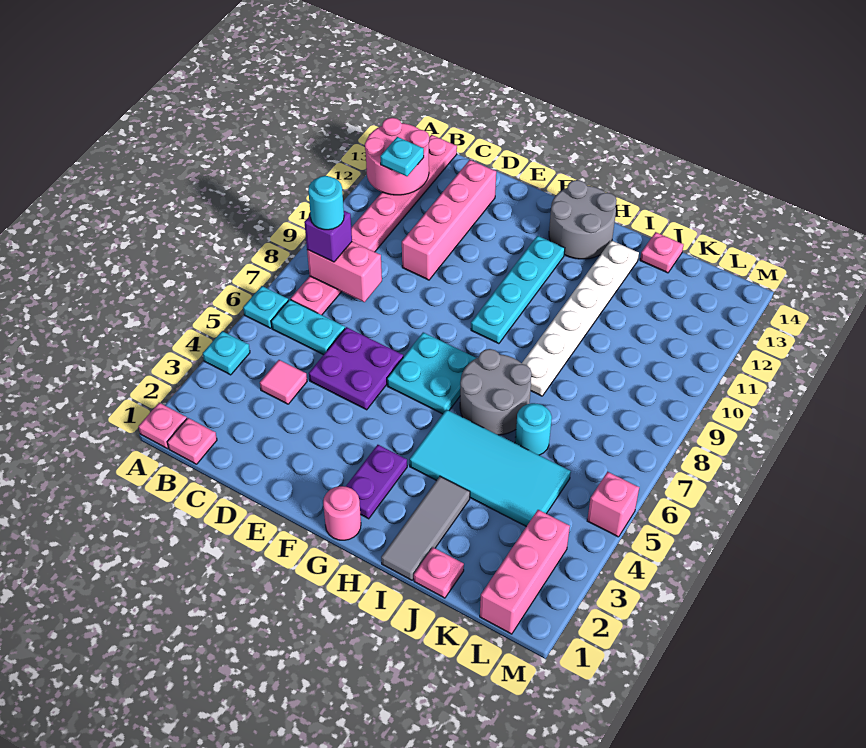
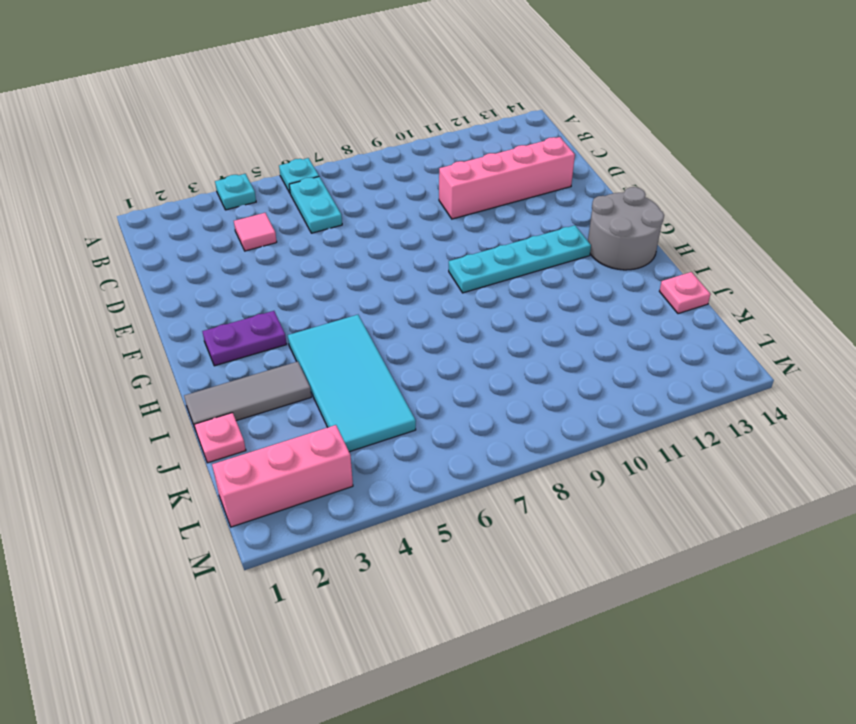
none -> pink 1x1 plate [138,403,187,449]
none -> pink 1x1 plate [167,418,217,464]
none -> pink 1x8 plate [291,135,457,315]

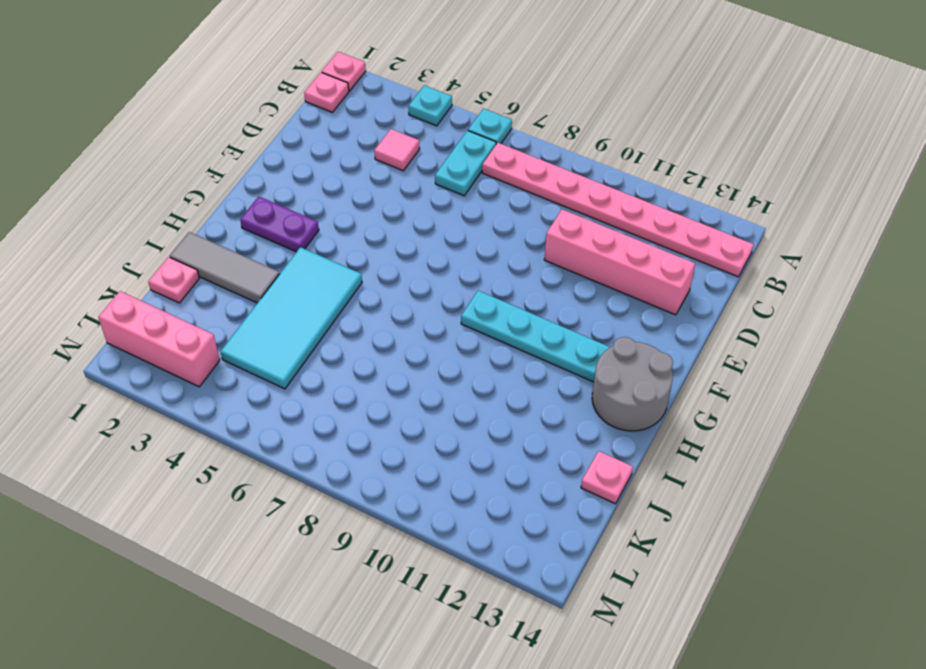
none -> purple 2x2 plate [309,327,403,410]
none -> cyan 2x2 plate [387,332,476,414]
none -> pink 1x1 round brick [323,486,361,540]

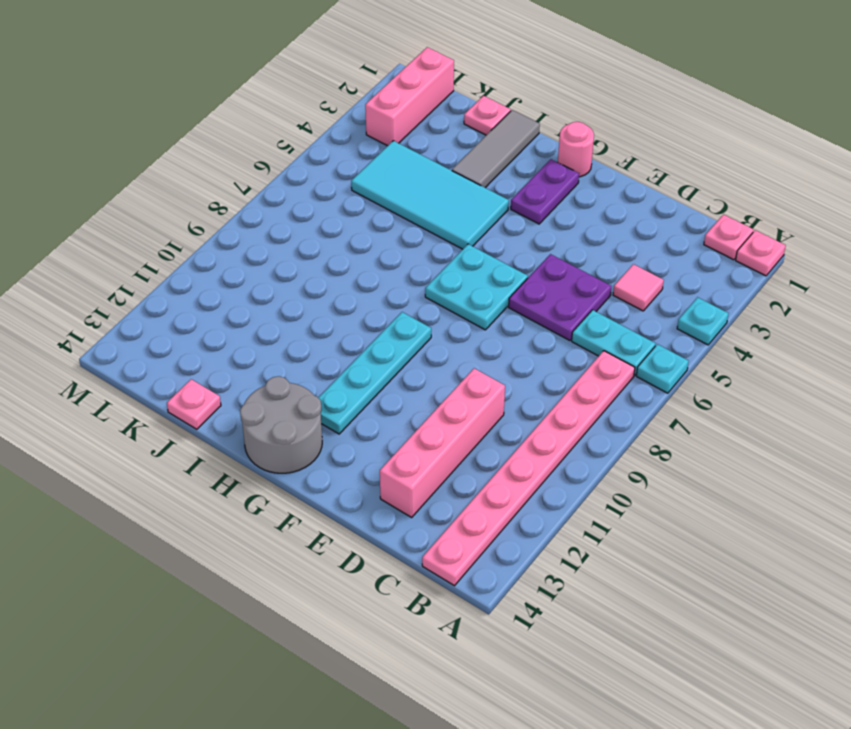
none -> grey 2x2 round brick [460,349,532,435]
none -> white 1x6 plate [522,240,639,396]
none -> cyan 1x1 round brick [515,403,552,455]

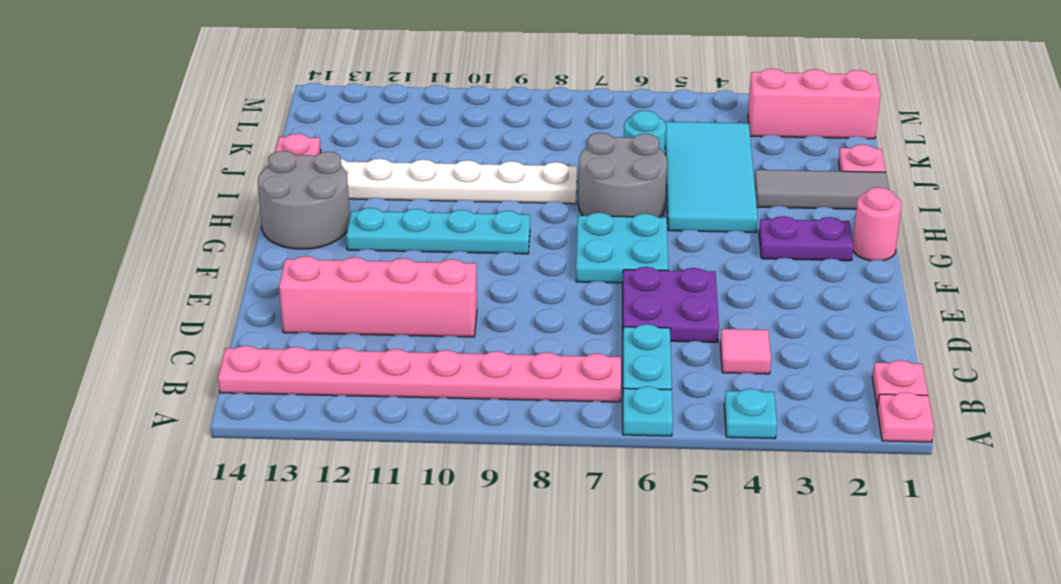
none -> pink 1x1 brick [587,472,639,537]
none -> pink 2x2 round brick [365,118,429,195]
none -> pink 1x2 brick [307,242,382,302]

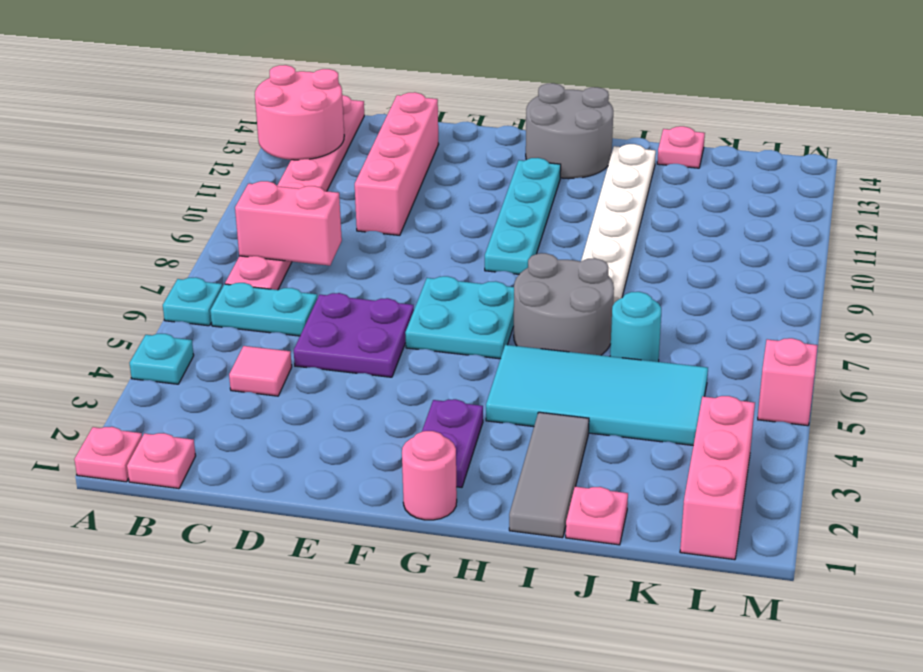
none -> purple 1x1 brick [304,211,352,262]
none -> cyan 1x1 plate [380,137,424,176]
none -> cyan 1x1 round brick [308,176,344,230]

